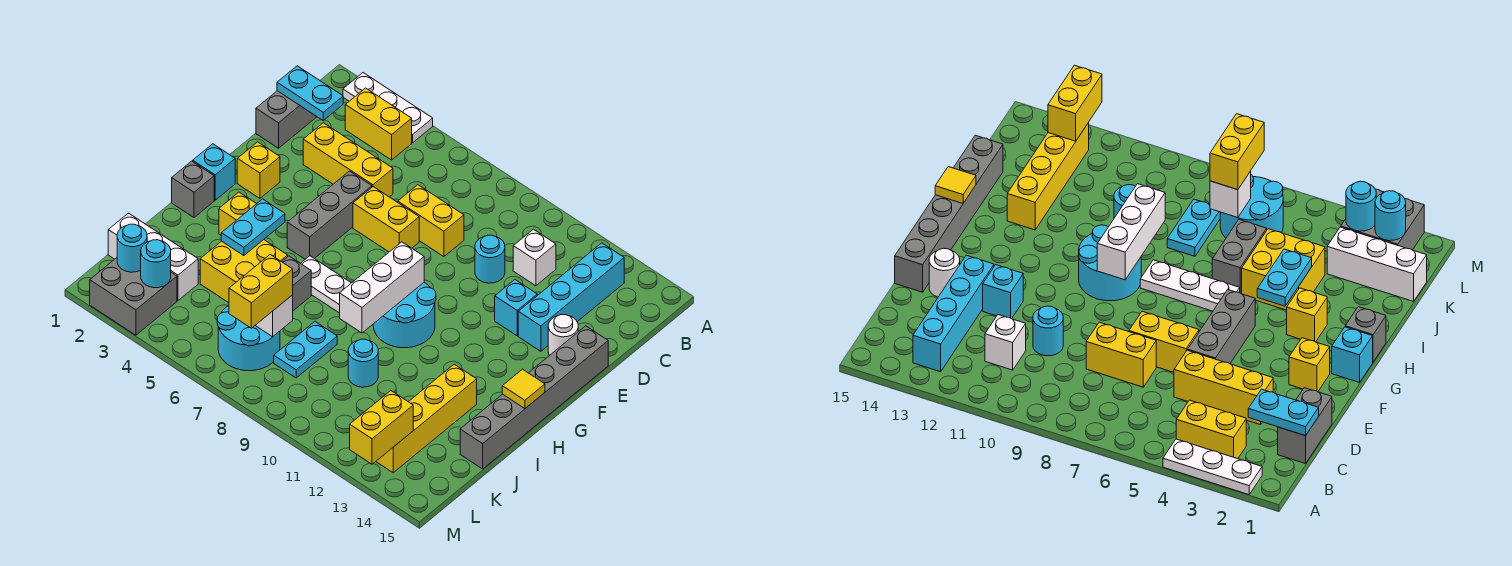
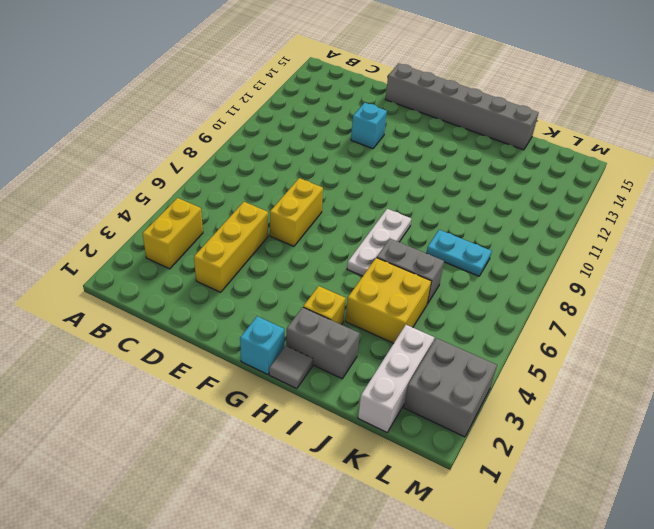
grey 1x1 tile [269,346,313,389] -> grey 1x1 brick [172,161,214,218]
grey 1x2 brick [286,307,360,379] -> grey 1x2 brick moved to [256,91,317,148]
none -> white 1x3 plate [343,73,433,143]
none -> cyan 1x4 brick [518,243,624,351]
none -> white 1x1 brick [513,229,556,286]
none -> yellow 1x2 brick [398,185,464,257]

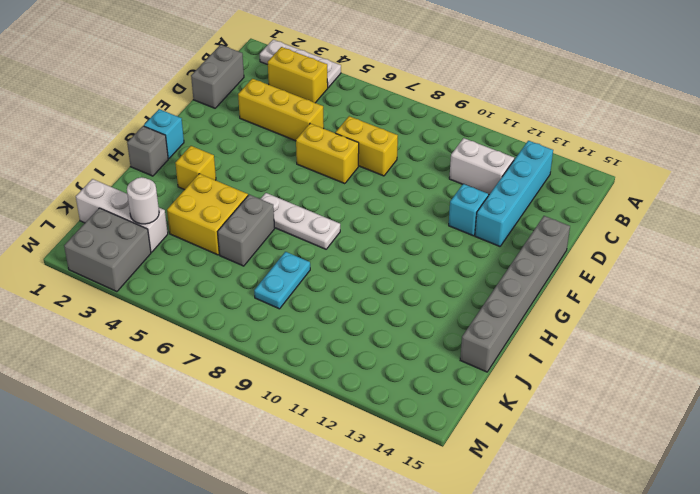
white 1x2 brick [449,138,514,195] -> white 1x1 brick [513,229,556,286]
white 1x1 round brick [127,177,159,224] -> white 1x1 round brick moved to [548,315,578,356]
none -> cyan 1x1 round brick [475,235,505,283]
none -> grey 1x3 brick [287,171,372,259]
none -> yellow 1x1 brick [237,142,280,198]
none -> cyan 2x2 round brick [373,282,436,348]

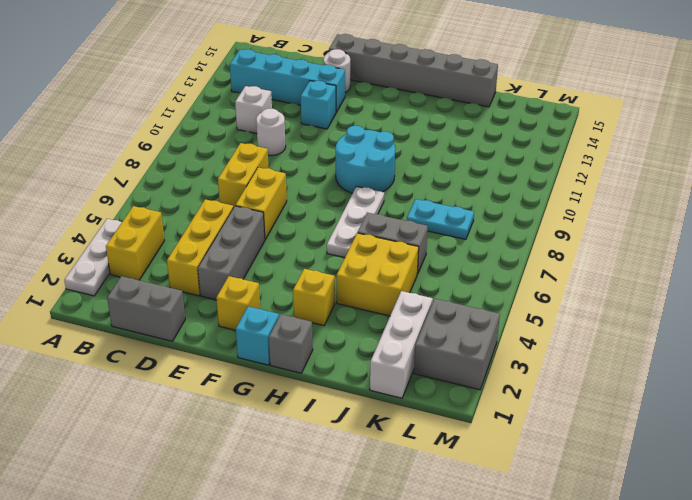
white 1x1 round brick [256,108,286,156] -> cyan 1x1 round brick [475,235,505,283]
grey 1x3 brick [198,206,265,300] -> grey 1x3 brick turned to [287,171,372,259]
none -> yellow 1x4 brick [376,364,477,473]
none -> cyan 1x1 round brick [348,339,378,387]
none -> cyan 2x2 round brick [217,306,280,371]
none -> cyan 1x2 plate [277,66,343,120]

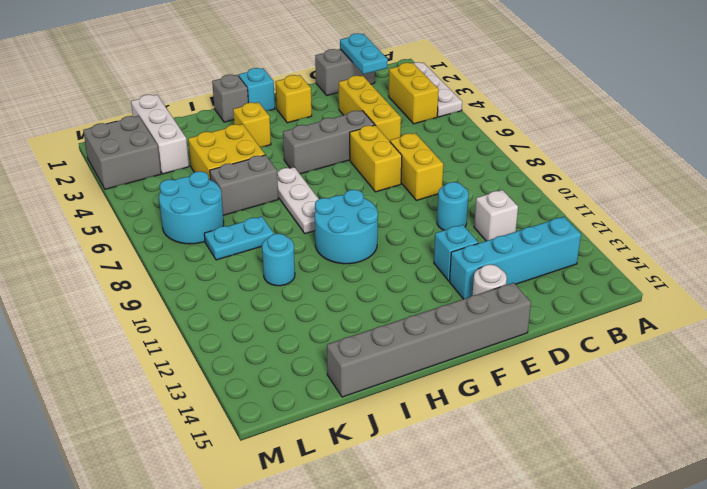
none -> yellow 1x4 brick [376,364,477,473]
none -> white 1x3 brick [340,242,424,333]
none -> cyan 1x2 plate [221,199,285,256]
none -> yellow 1x1 tile [502,369,545,409]

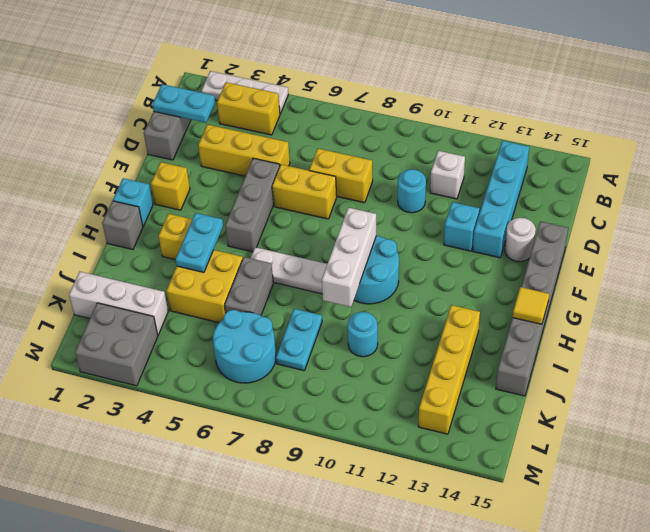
none -> white 1x1 brick [255,295,293,337]
none -> cyan 1x1 round brick [117,224,147,272]
none -> cyan 1x1 round brick [141,240,171,288]
none -> yellow 1x2 brick [350,391,413,464]

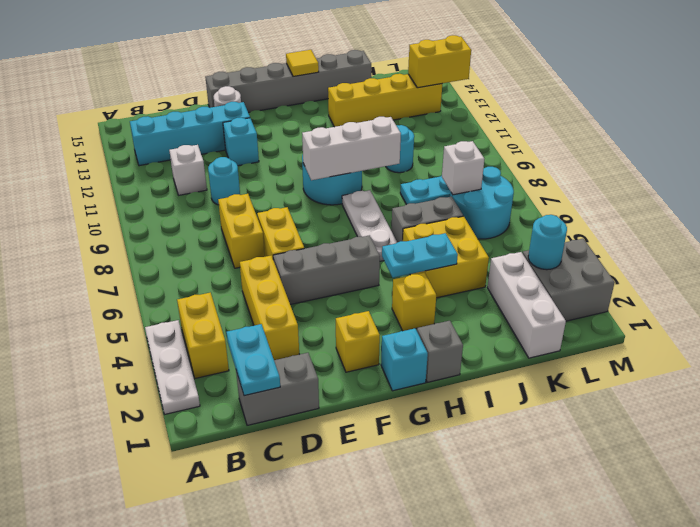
none -> cyan 1x1 round brick [117,224,147,272]
none -> yellow 1x2 brick [229,255,293,328]

